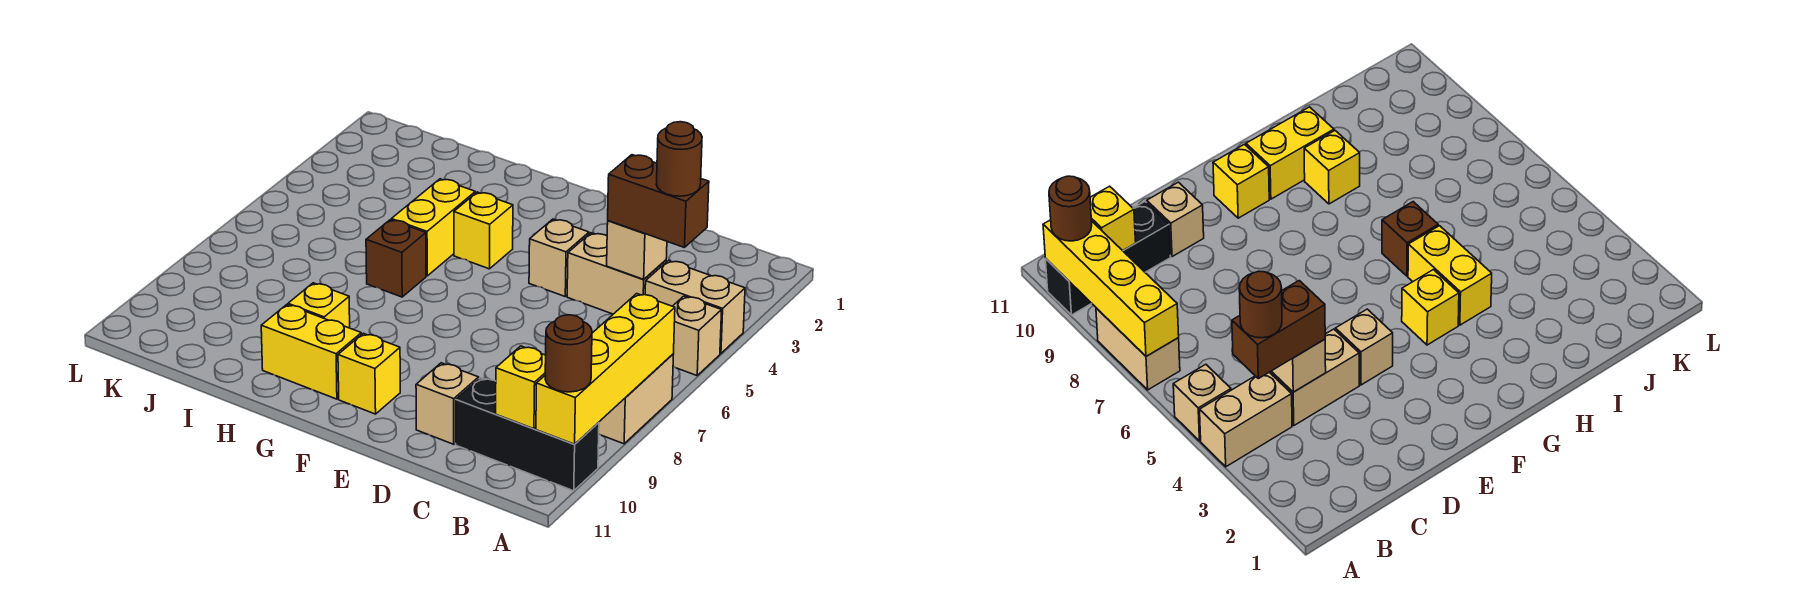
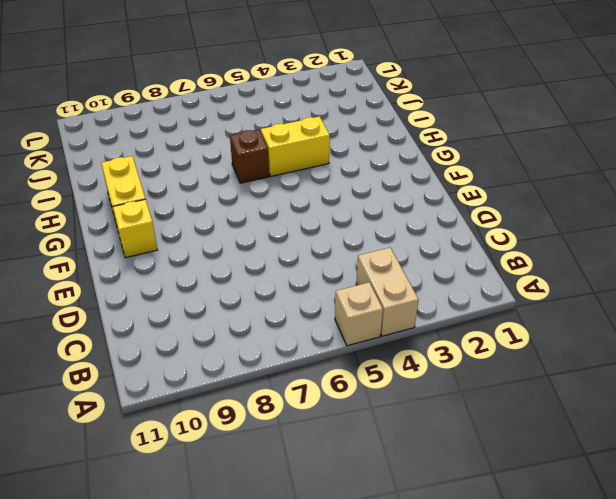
none -> tan 1x2 brick [599,354,673,444]
none -> black 1x3 brick [456,378,599,491]
none -> tan 1x2 brick [567,233,666,314]

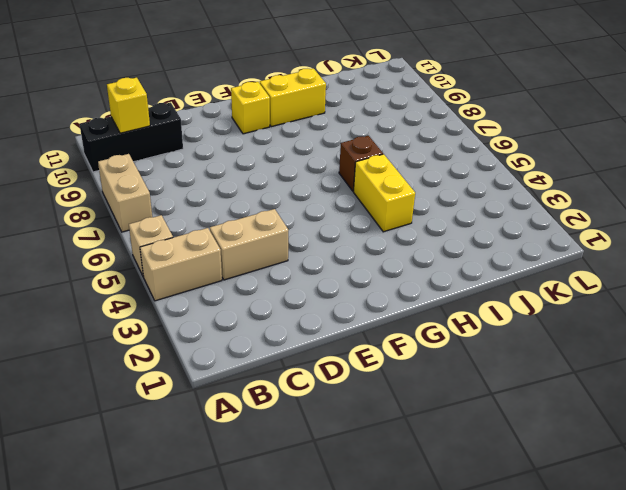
none -> tan 1x1 brick [416,363,479,444]
none -> tan 1x1 brick [529,219,589,296]
none -> yellow 1x1 brick [454,192,513,269]

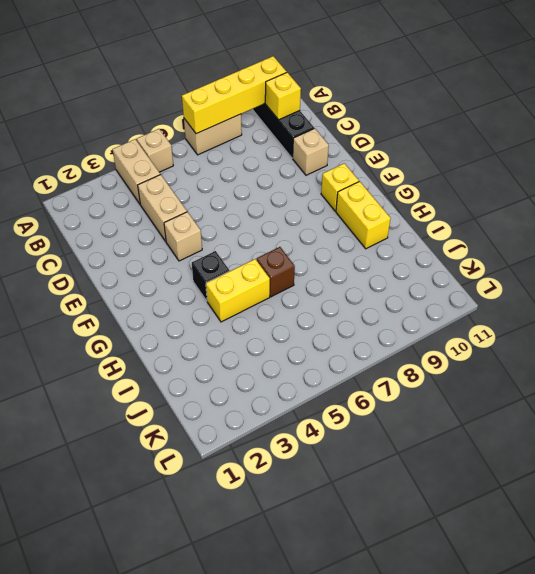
black 1x1 brick [192,251,230,301] -> yellow 1x1 brick [454,192,513,269]
none -> yellow 1x1 brick [288,283,350,328]
none -> tan 1x1 brick [607,221,667,279]
none -> brown 1x1 round brick [545,315,592,392]

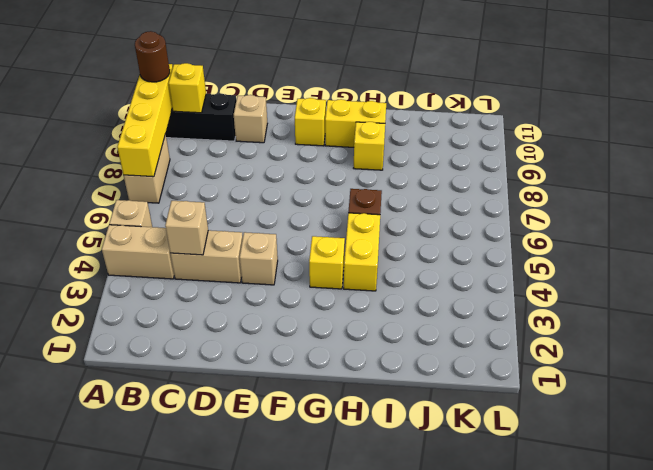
none -> brown 1x2 brick [608,155,709,248]
none -> brown 1x1 round brick [656,122,702,196]

